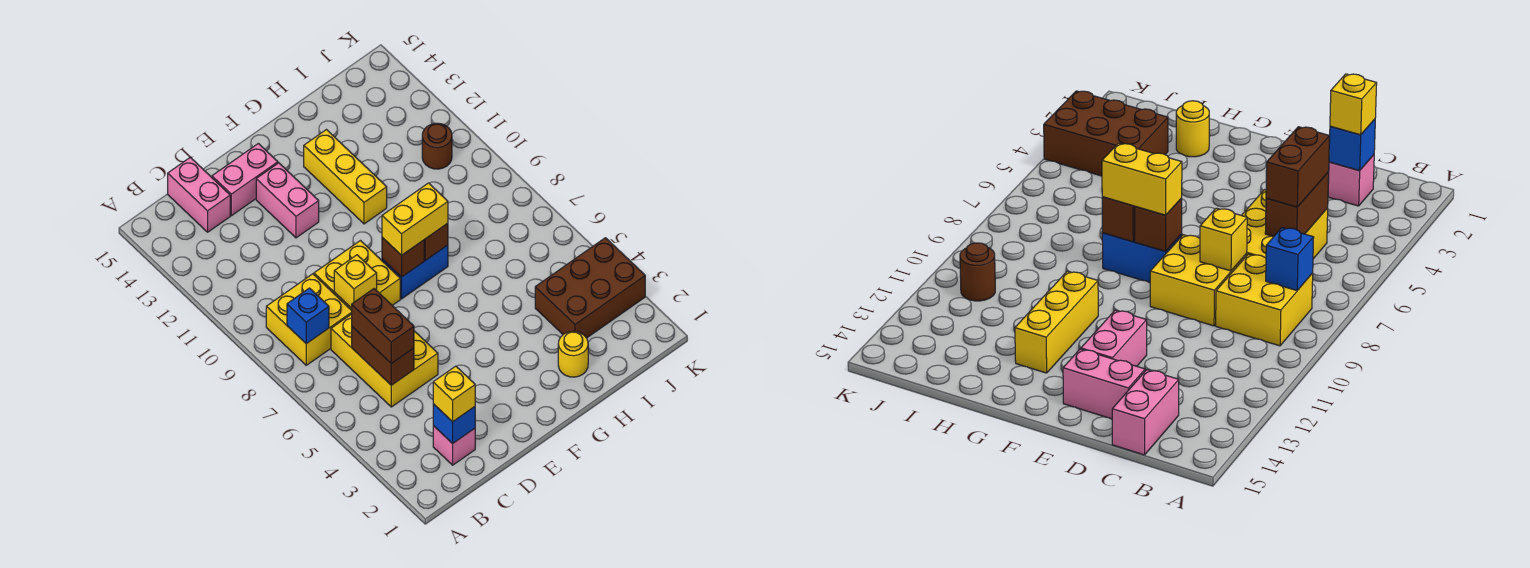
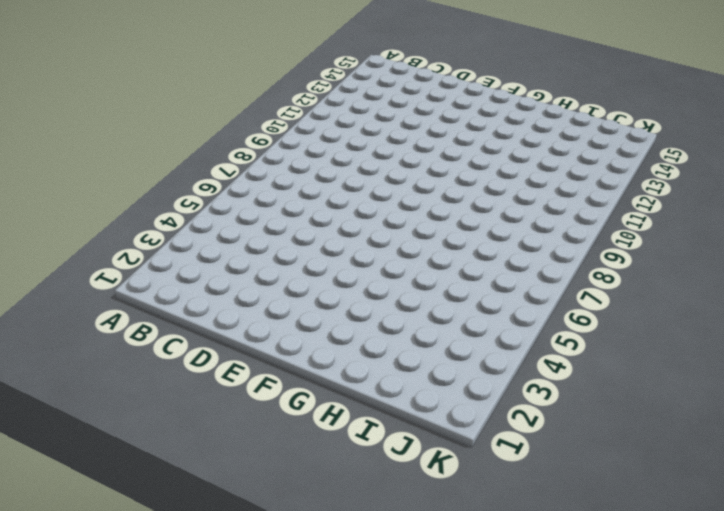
none -> yellow 2x2 brick [266,274,352,365]
none -> pink 1x1 brick [433,426,475,465]
none -> yellow 2x3 brick [331,314,438,407]

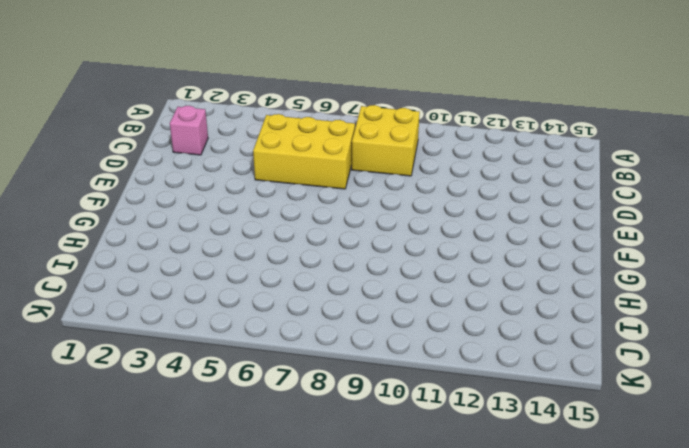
none -> pink 1x2 brick [168,157,230,232]
none -> yellow 2x2 brick [314,241,400,310]
none -> pink 1x2 brick [212,143,278,216]

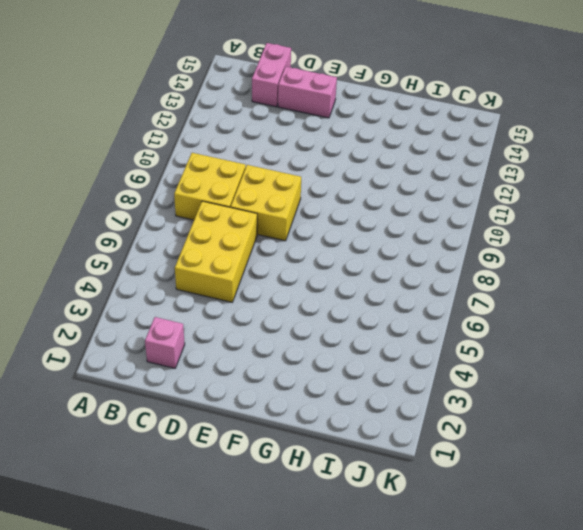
none -> pink 1x2 brick [256,163,319,238]
none -> blue 1x2 brick [382,245,448,299]
none -> yellow 1x3 brick [304,130,387,224]

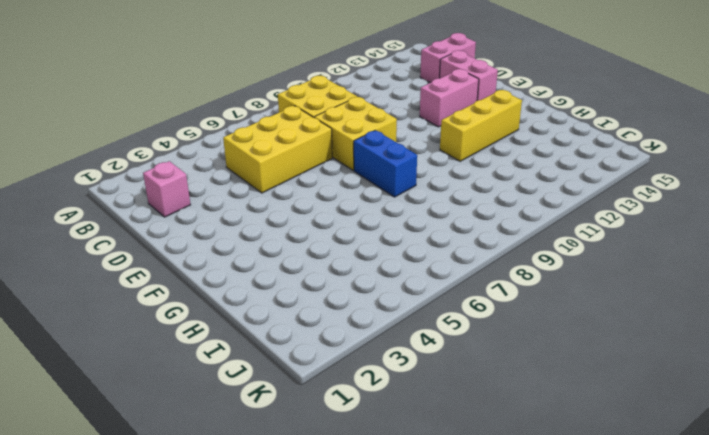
none -> yellow 1x1 round brick [558,331,588,377]
none -> brown 2x3 brick [535,238,645,338]
none -> brown 1x1 round brick [422,123,452,169]

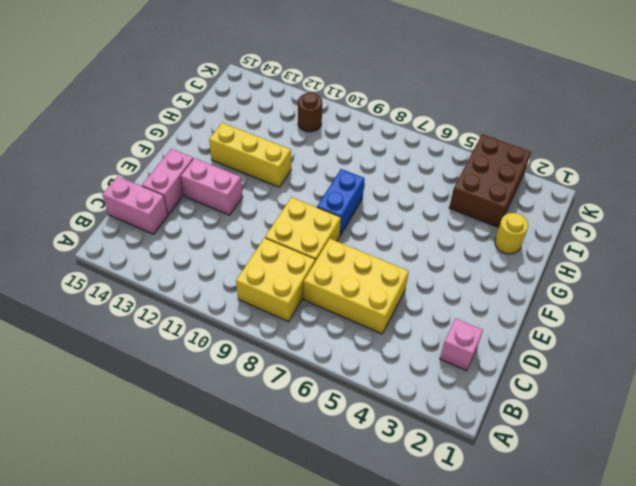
none -> blue 1x1 brick [287,288,329,344]
none -> blue 1x1 brick [433,404,475,444]
none -> brown 1x2 brick [352,327,414,385]

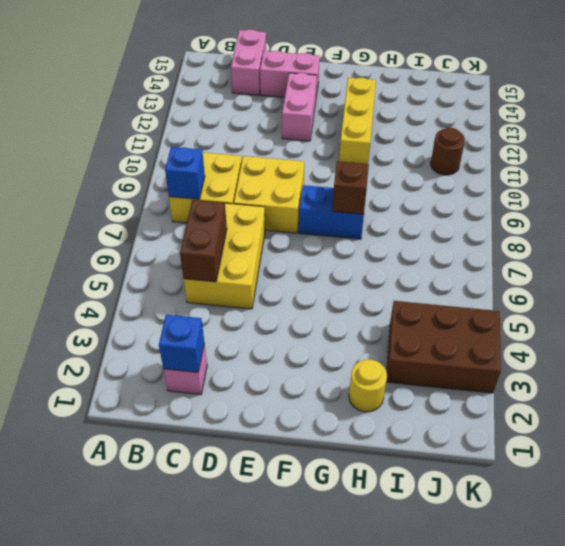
none -> yellow 1x1 brick [334,255,377,308]
none -> brown 1x1 brick [382,237,424,277]
none -> yellow 1x1 brick [433,366,475,422]

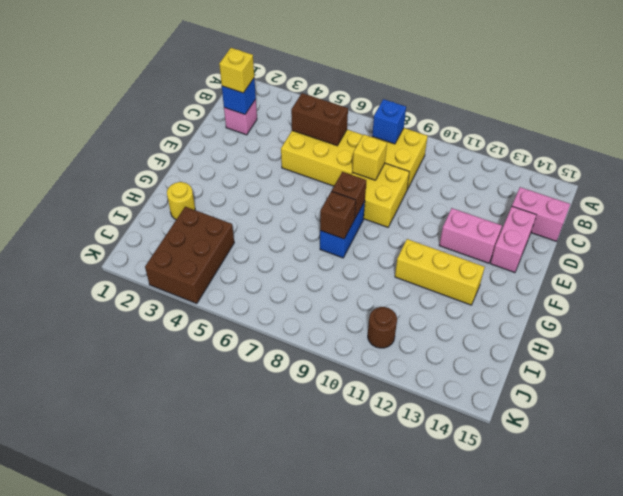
none -> brown 1x2 brick [352,289,414,364]
none -> yellow 1x2 brick [382,183,448,255]

